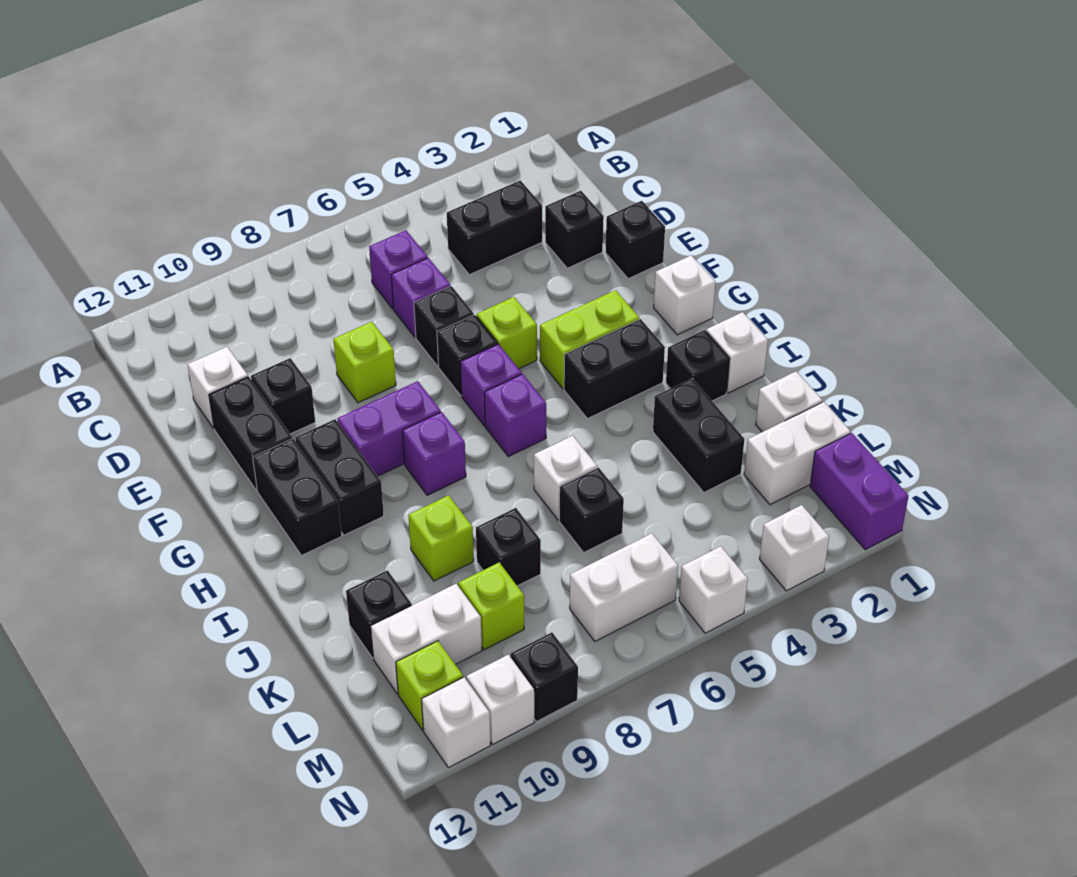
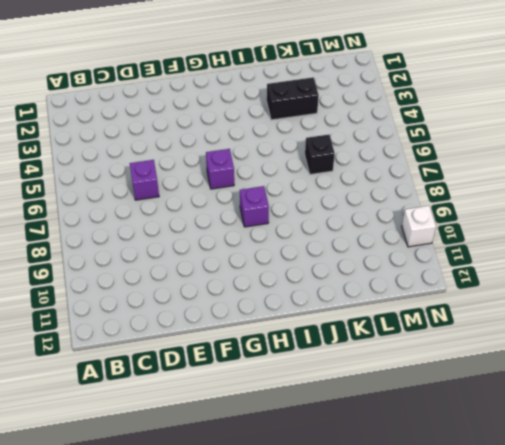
none -> black 1x2 brick [447,180,542,275]
none -> purple 1x1 brick [369,230,428,309]
none -> black 1x1 brick [545,191,604,268]
none -> white 1x1 brick [188,347,248,429]

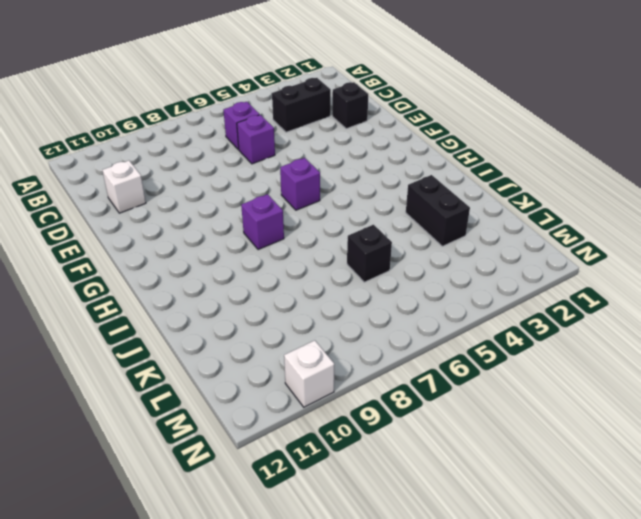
none -> black 1x1 brick [605,201,665,279]
none -> black 1x1 brick [414,286,474,366]
none -> lime 1x1 brick [333,322,396,403]
none -> black 1x1 brick [251,358,315,434]

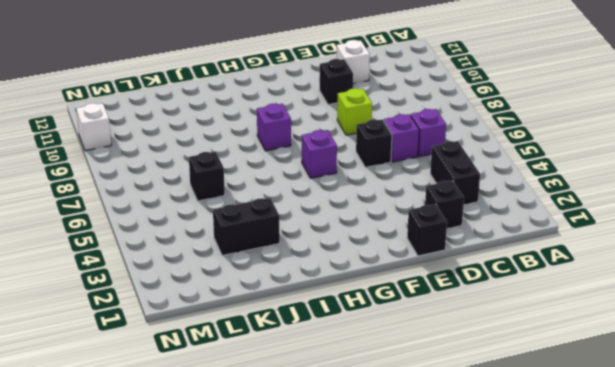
none -> black 1x2 brick [209,377,292,490]
none -> lime 1x1 brick [477,297,537,369]
none -> black 1x1 brick [437,315,497,396]
none -> white 1x1 brick [654,255,716,335]

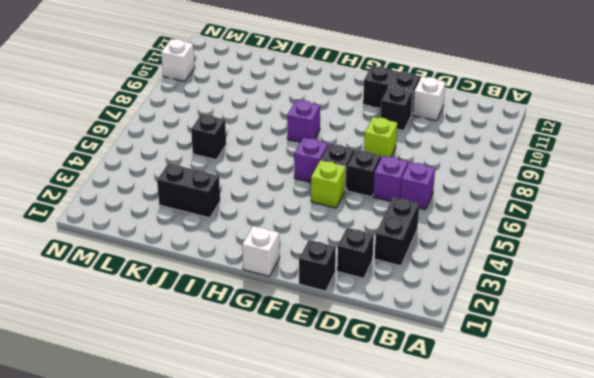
none -> lime 1x2 brick [540,290,639,389]
none -> purple 1x2 brick [337,381,441,476]
none -> black 1x2 brick [295,419,384,535]
none -> black 1x2 brick [253,439,342,556]

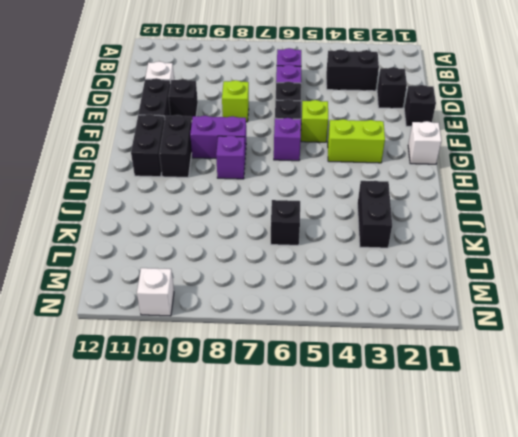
none -> black 1x2 brick [564,319,665,419]
none -> purple 1x1 brick [484,374,546,457]
none -> white 1x1 brick [706,312,768,393]
none -> black 1x1 brick [666,330,730,401]

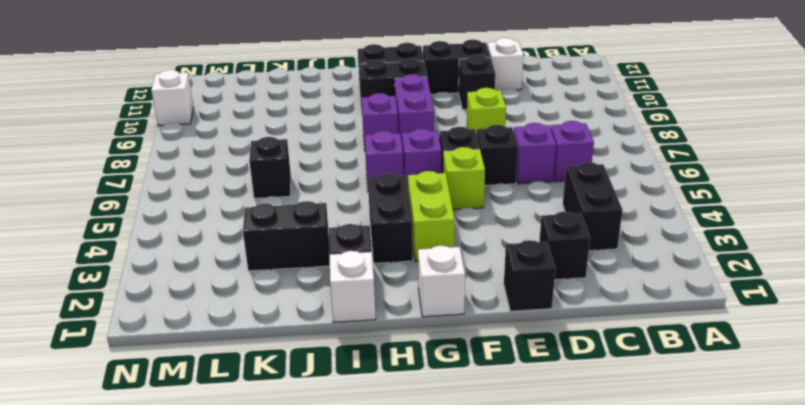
none -> white 1x1 brick [534,436,597,520]
none -> lime 1x1 brick [408,495,474,581]
none -> white 1x1 brick [756,372,822,432]
none -> black 1x1 brick [476,508,541,586]

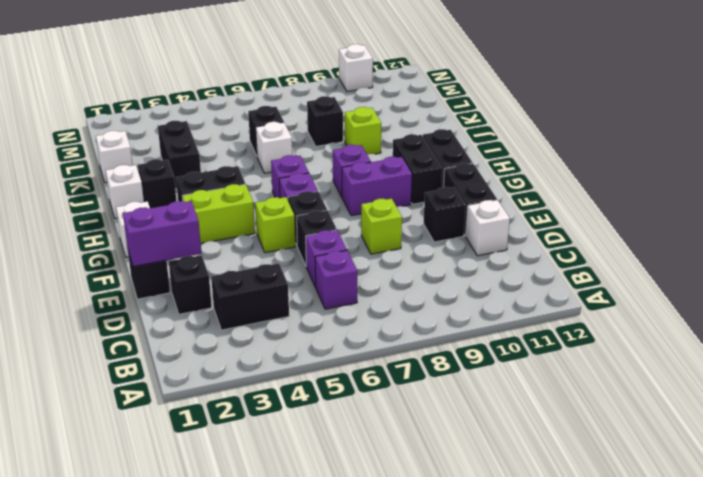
purple 1x2 brick [123,201,201,267] -> purple 1x2 brick turned to [810,433,908,550]
none -> black 1x1 brick [346,570,412,658]
none -> white 1x2 brick [744,402,850,505]
none -> lime 1x1 brick [458,563,524,650]
none -> white 1x2 brick [371,584,482,694]

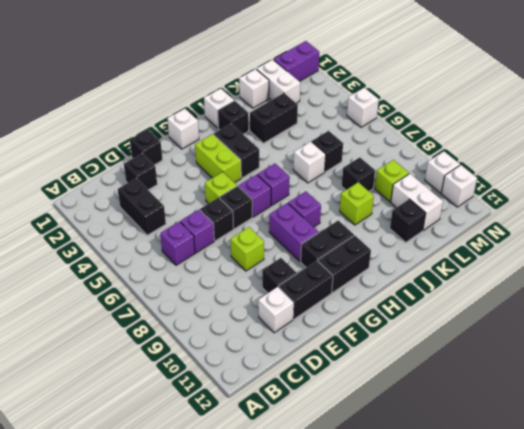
none -> white 1x2 brick [570,533,678,641]
none -> lime 1x1 brick [396,641,463,730]
none -> white 1x1 brick [760,505,829,591]
none -> black 1x1 brick [511,632,578,722]

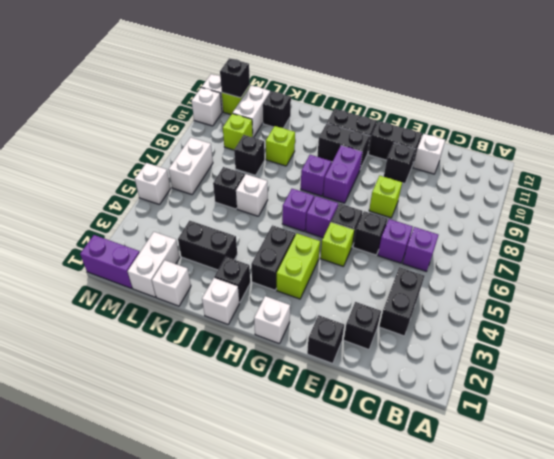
black 1x1 brick [220,58,250,98] -> black 1x1 brick moved to [511,632,578,722]
none -> white 1x1 brick [760,505,829,591]

